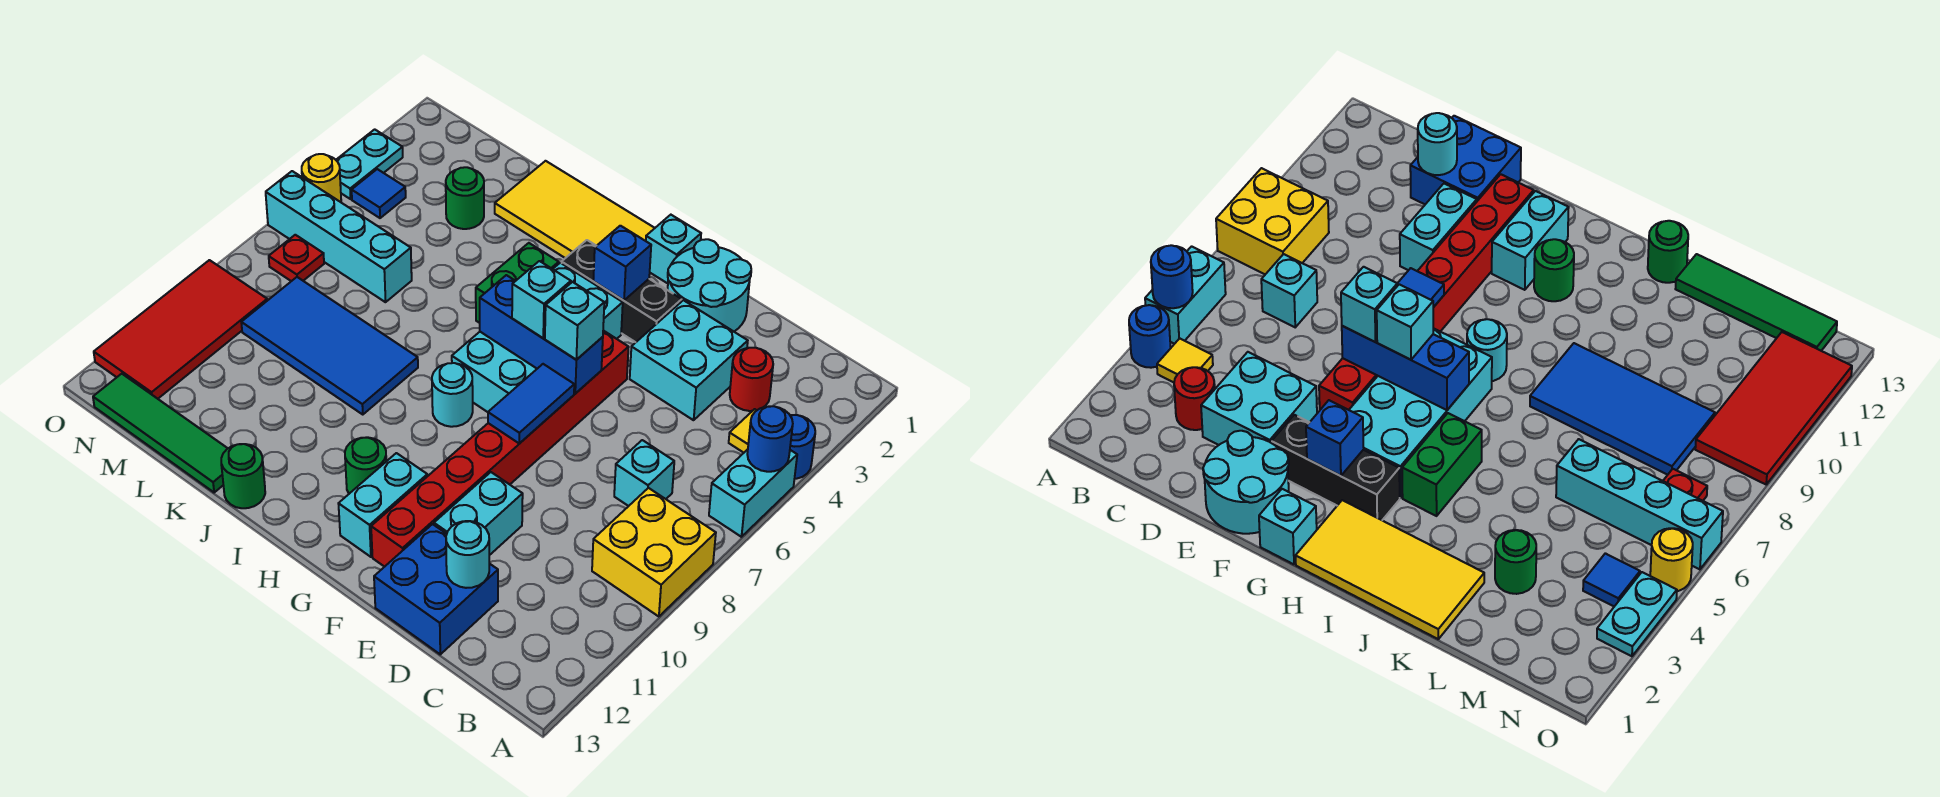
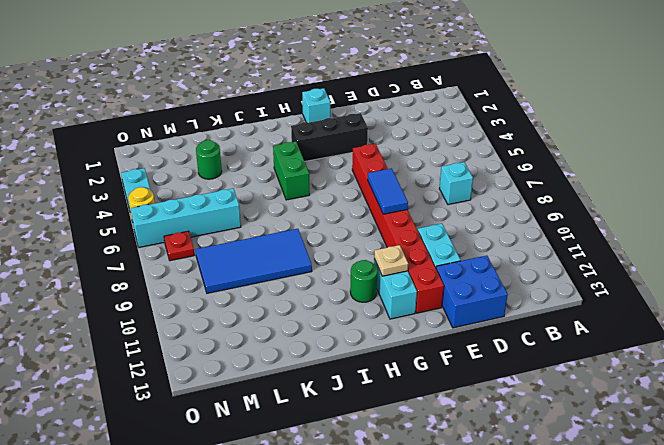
tan 1x1 plate [374,245,408,276] -> none
none -> blue 1x1 round brick [790,415,815,479]
none -> cyan 1x2 brick [709,449,797,537]
none -> yellow 2x2 brick [592,488,716,617]
none -> yellow 1x1 tile [729,409,757,453]

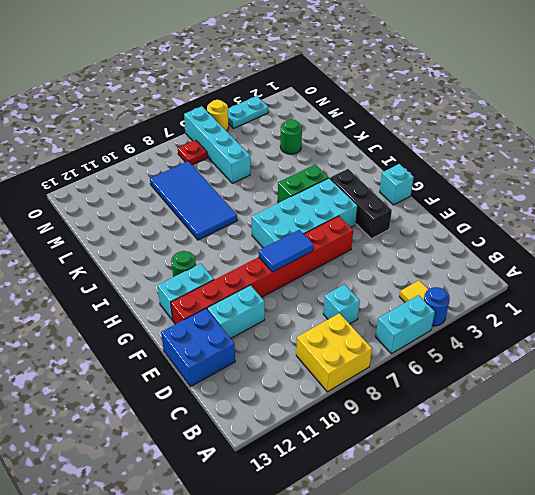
none -> red 1x1 round brick [730,348,773,411]
none -> cyan 2x2 brick [630,300,748,420]
none -> cyan 2x2 round brick [668,239,751,331]
none -> yellow 2x4 tile [495,161,655,258]

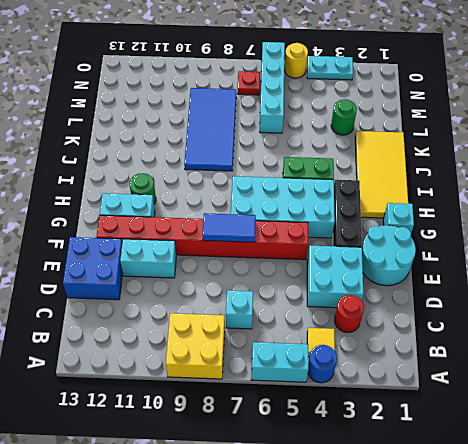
none -> cyan 1x1 round brick [432,363,473,427]
none -> green 1x1 round brick [221,444,265,508]
none -> green 1x4 tile [93,374,228,493]
none -> blue 1x1 tile [352,169,406,218]

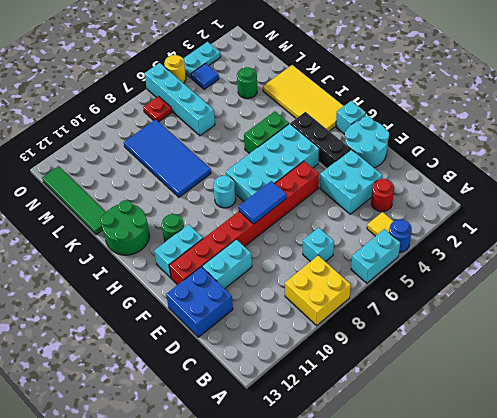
green 2x2 round brick [101,200,149,255] -> green 1x1 round brick [221,444,265,508]
none -> red 2x4 tile [94,260,267,399]
none -> blue 1x1 round brick [747,406,793,472]
none -> cyan 1x1 round brick [446,521,489,588]
none -> blue 1x3 brick [480,275,603,394]

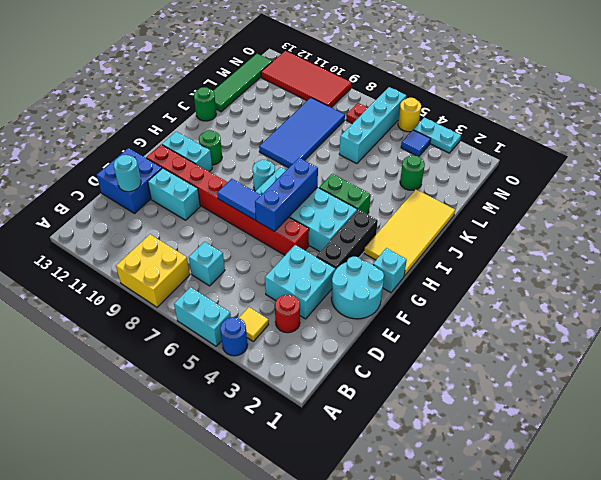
none -> blue 1x1 round brick [747,406,793,472]
none -> blue 1x1 brick [593,226,651,300]
none -> cyan 1x1 brick [545,282,604,360]
none -> cyan 1x1 brick [512,261,571,338]

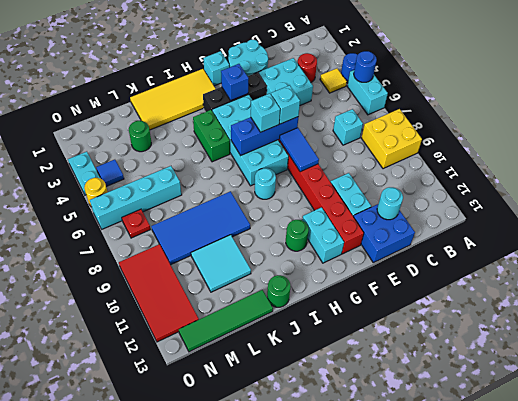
cyan 2x2 tile [191,235,251,292] -> none

